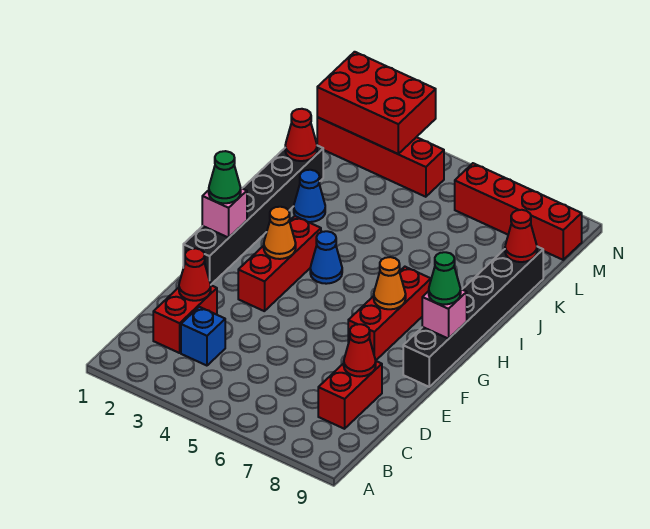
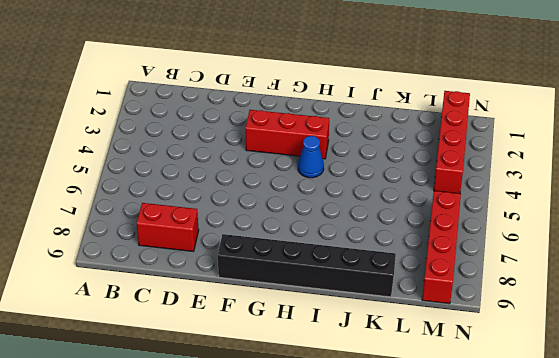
none -> red 1x2 brick [153,285,217,353]
none -> blue 1x1 brick [181,307,225,366]
none -> black 1x6 brick [183,146,323,284]

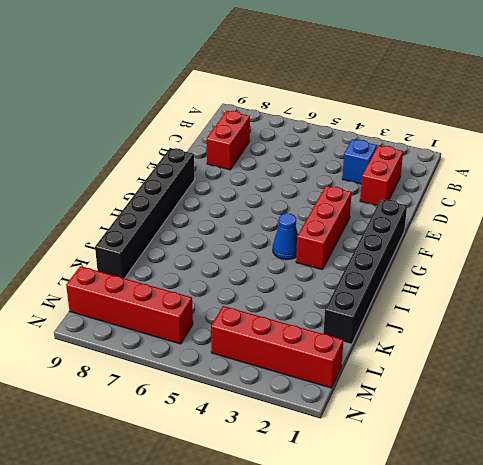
none -> red 1x3 brick [348,267,431,360]
none -> blue 1x1 cone [294,170,325,222]
none -> red 1x1 cone [179,248,211,301]

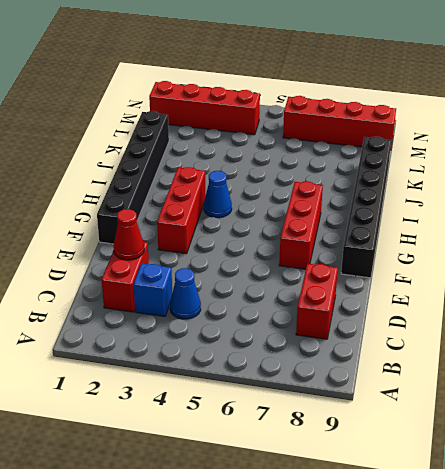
blue 1x1 cone [170,268,201,319] -> blue 1x1 cone moved to [294,170,325,222]
none -> red 1x1 cone [344,324,376,376]
none -> pink 1x1 brick [202,188,247,238]
none -> orange 1x1 cone [264,207,296,259]

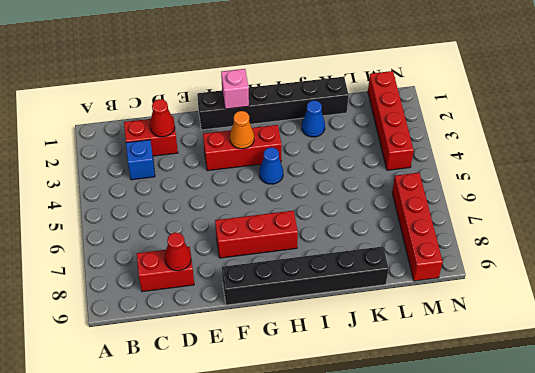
none -> orange 1x1 cone [374,257,406,309]
none -> pink 1x1 brick [422,289,467,339]
none -> red 1x1 cone [285,109,317,161]

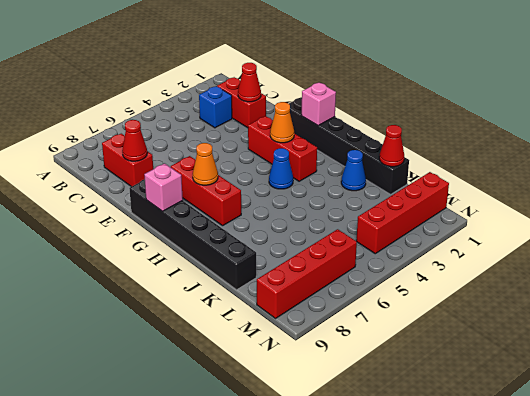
none -> red 1x1 cone [505,210,537,262]
none -> red 2x3 brick [317,52,436,154]
none -> green 1x1 cone [209,151,241,203]

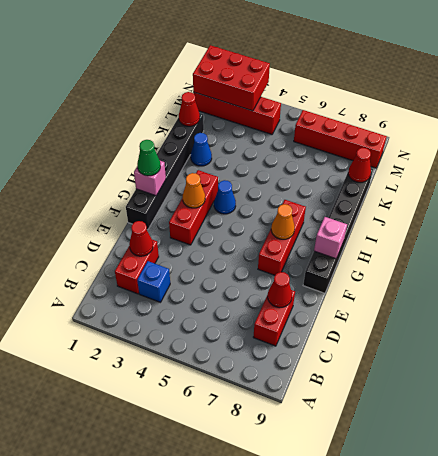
none -> green 1x1 cone [429,252,461,304]

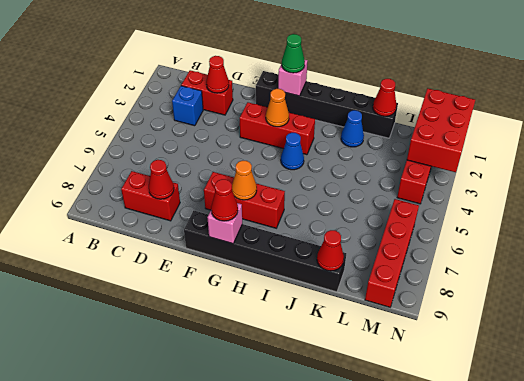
red 1x1 cone [211,179,238,221] -> green 1x1 cone [429,252,461,304]

